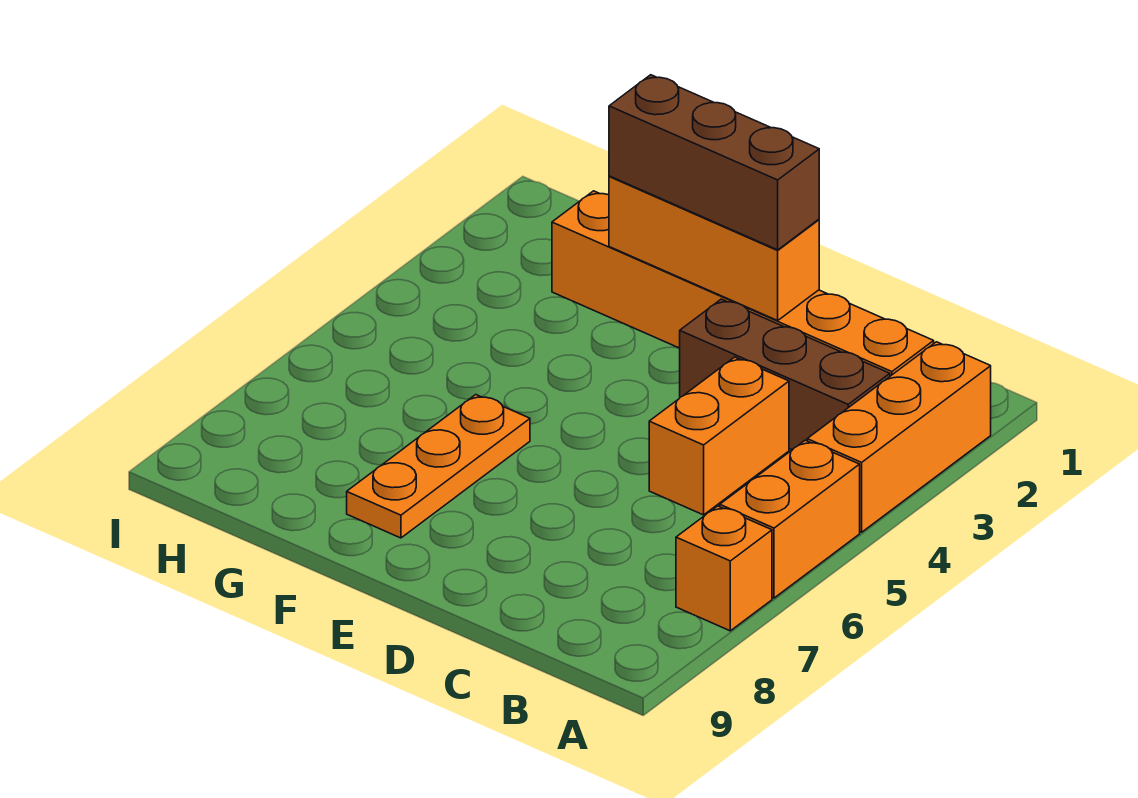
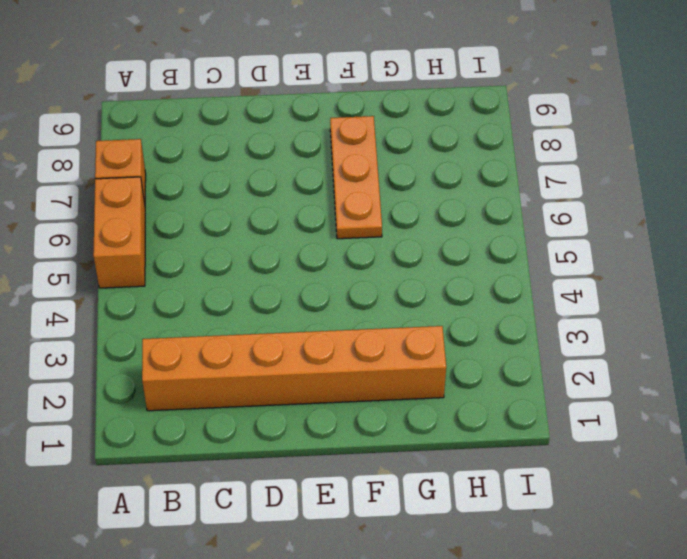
none -> orange 1x3 brick [807,342,991,532]
none -> brown 1x3 brick [679,299,890,450]

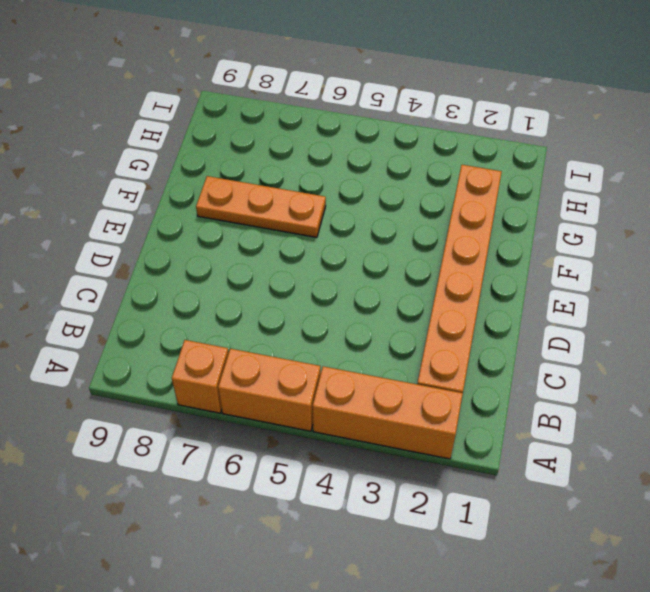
none -> brown 1x3 brick [679,299,890,450]
none -> orange 1x2 brick [649,357,789,515]

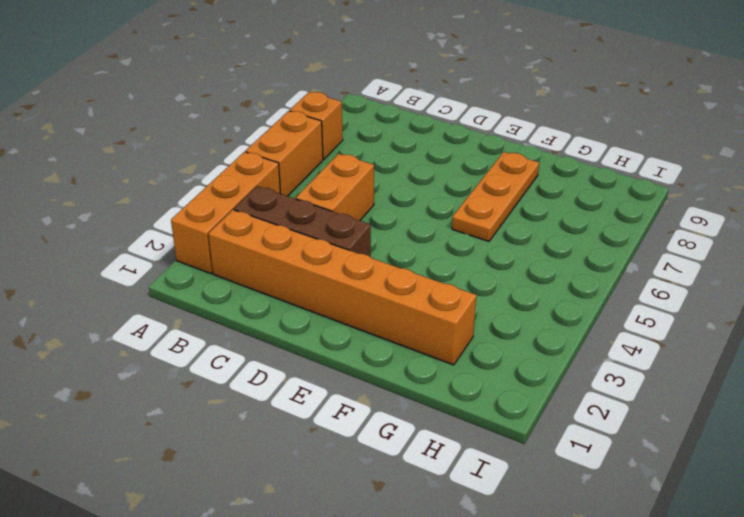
none -> orange 1x3 brick [609,176,819,321]
none -> brown 1x3 brick [609,75,819,250]

